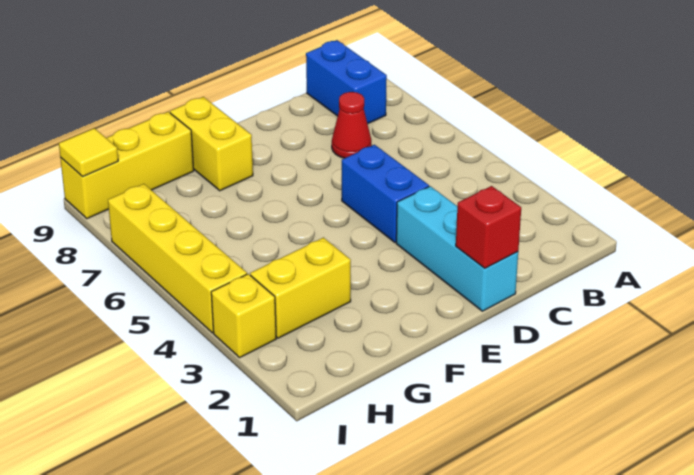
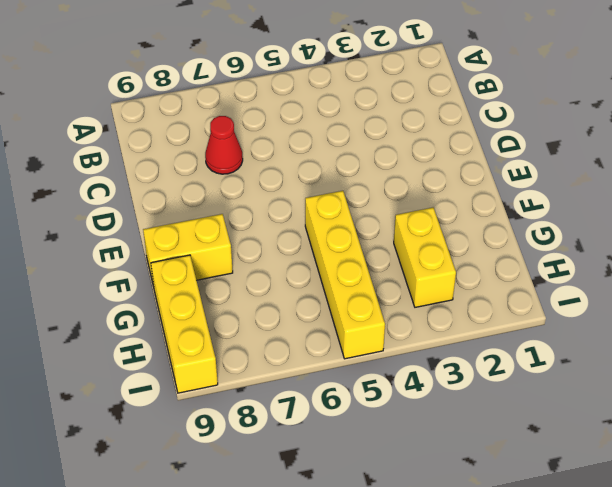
yellow 1x4 brick [305,191,385,359] -> yellow 1x4 brick turned to [108,184,247,333]
none -> blue 1x2 brick [306,40,387,124]
none -> cyan 1x3 brick [396,186,518,311]

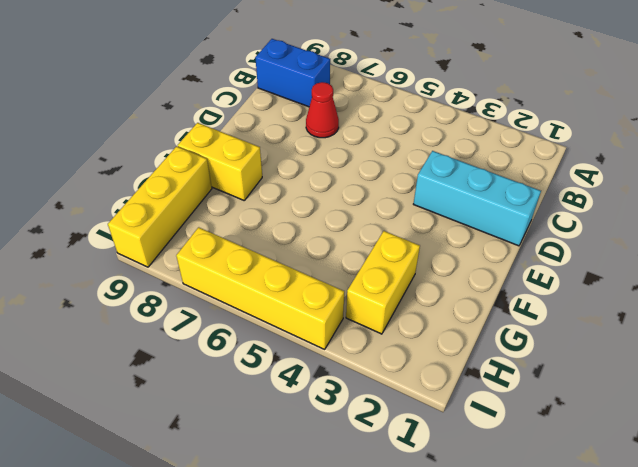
none -> blue 1x2 brick [342,145,429,243]
none -> yellow 1x1 brick [211,274,276,357]

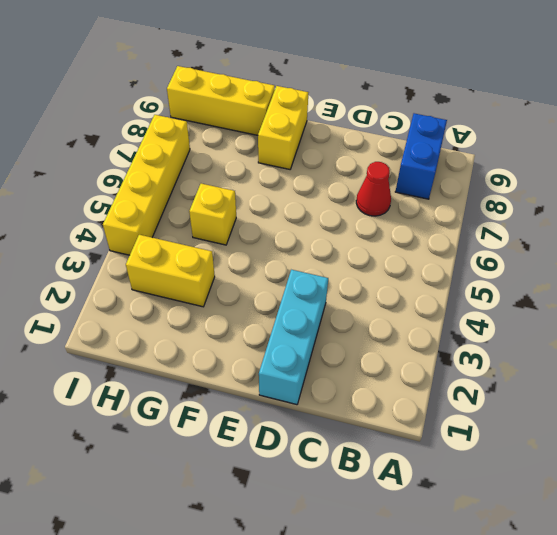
yellow 1x1 brick [189,184,236,245] -> yellow 1x1 brick moved to [211,274,276,357]
none -> blue 1x2 brick [342,145,429,243]
none -> red 1x1 brick [456,186,521,268]

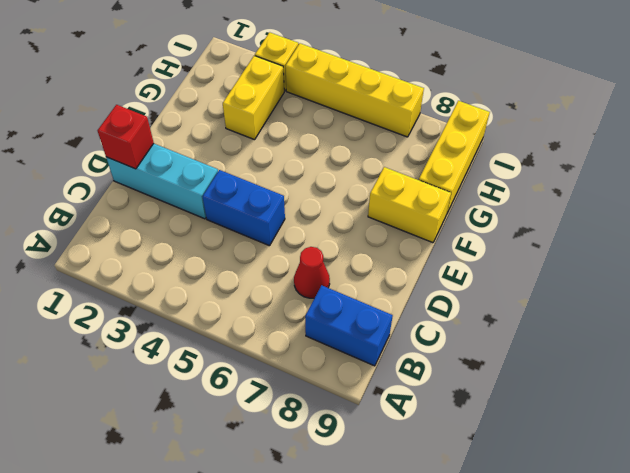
none -> yellow 1x1 tile [59,128,118,177]

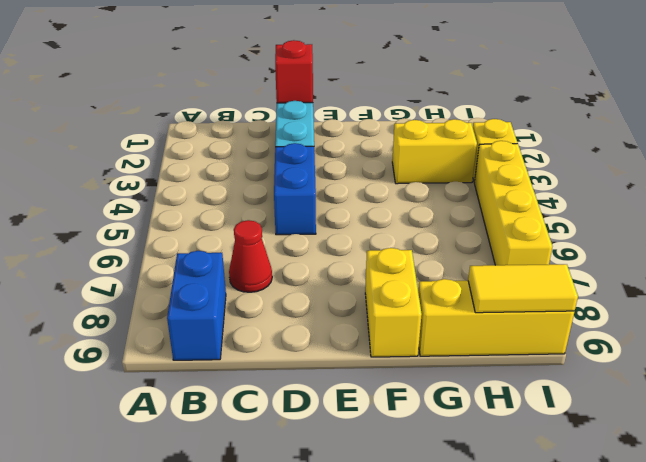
yellow 1x2 tile [468,264,578,313] -> yellow 1x1 tile [59,128,118,177]

